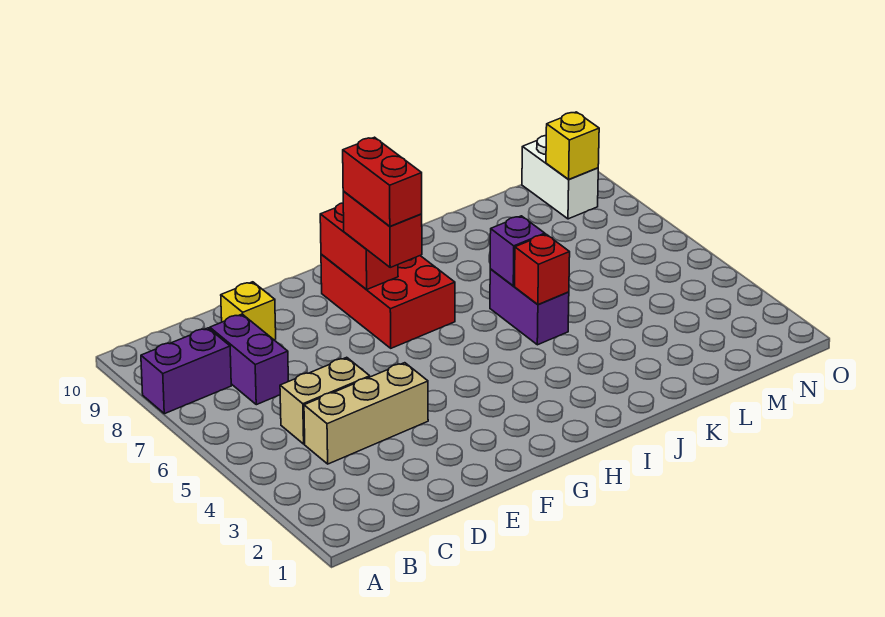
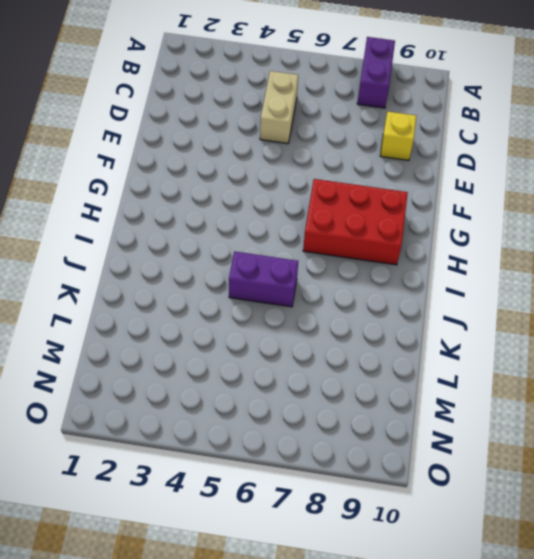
none -> tan 1x3 brick [304,363,428,464]
none -> purple 1x2 brick [210,314,288,405]
none -> white 1x2 brick [522,136,598,219]

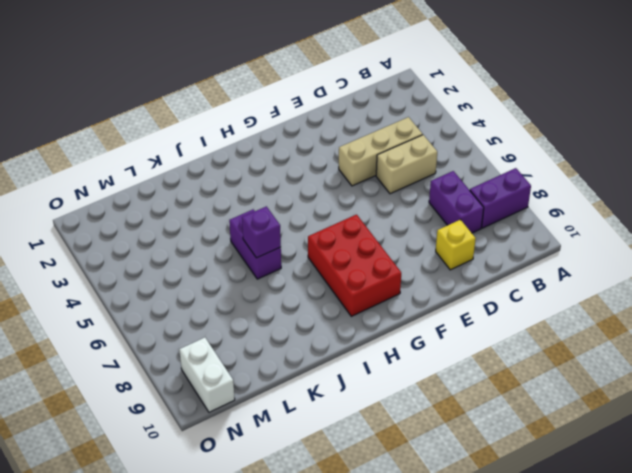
none -> red 1x2 brick [320,203,398,290]
none -> red 1x1 brick [515,234,570,305]
none -> yellow 1x1 brick [546,112,599,179]

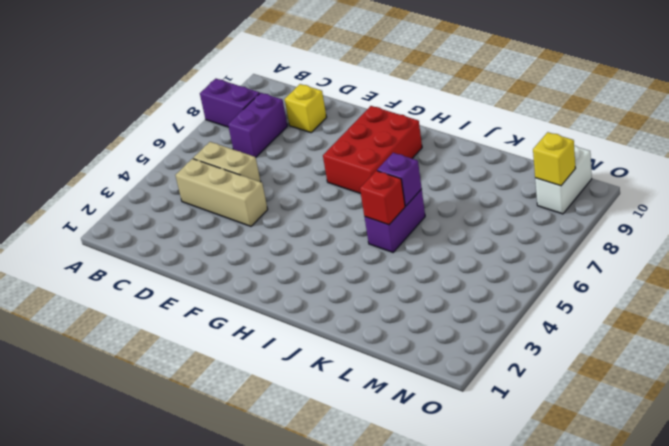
none -> red 1x2 brick [320,203,398,290]
none -> red 1x2 brick [343,191,422,267]
none -> red 1x2 brick [343,137,422,226]

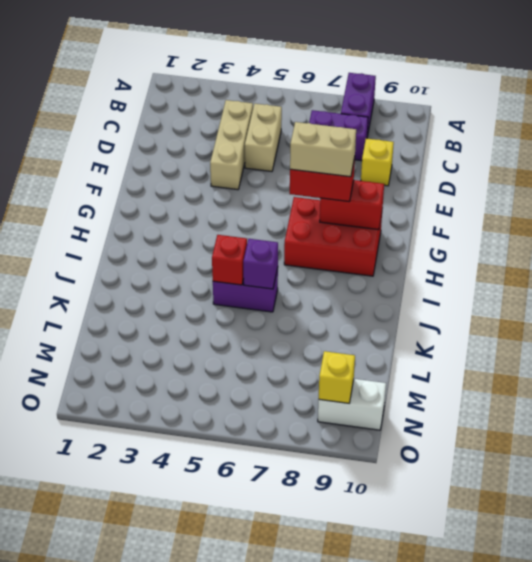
tan 1x2 brick [290,122,356,177] -> red 1x2 brick [343,137,422,226]

